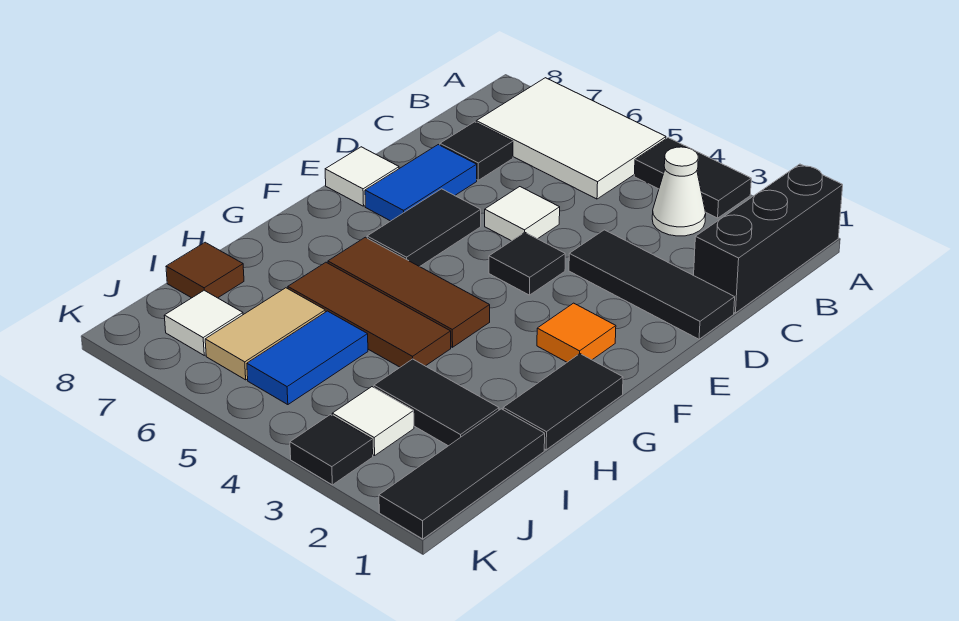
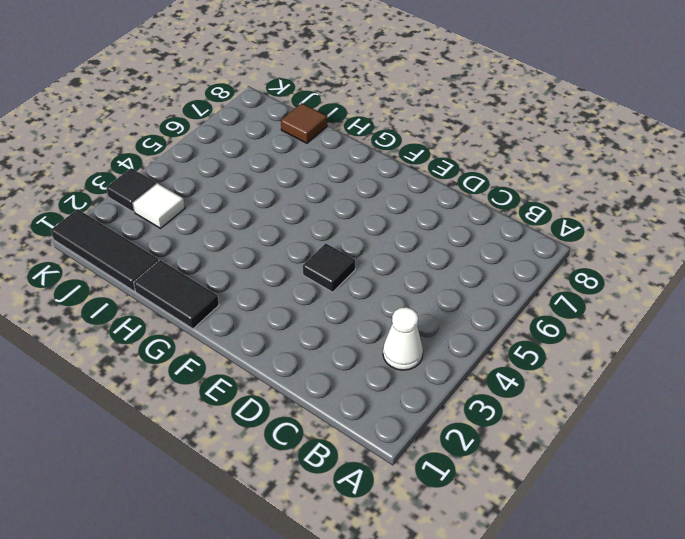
none -> black 1x3 brick [694,164,843,313]
none -> black 1x2 tile [634,138,751,218]
none -> white 2x3 tile [476,78,666,199]

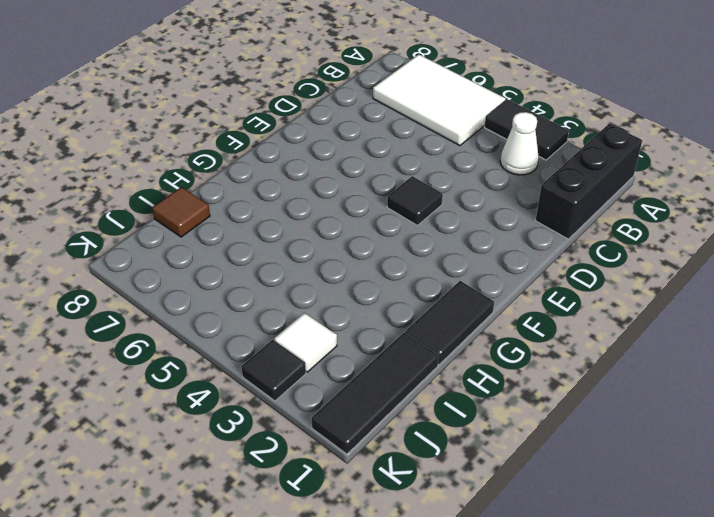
none -> black 1x1 tile [440,122,513,180]
none -> black 1x3 tile [569,230,735,339]
none -> white 1x1 tile [485,187,560,241]

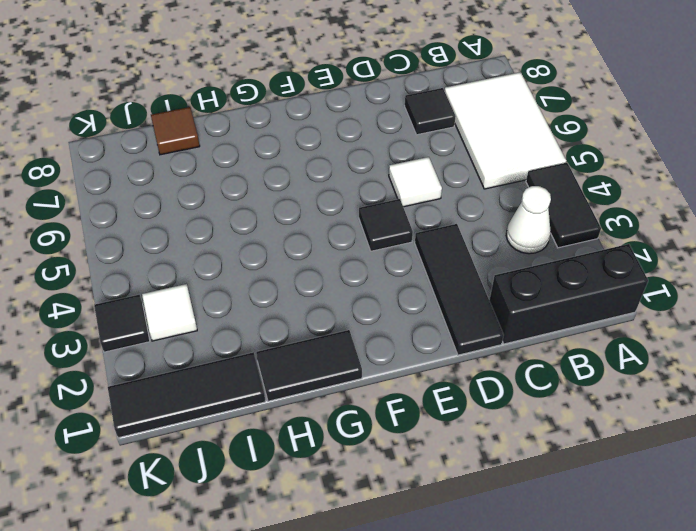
none -> blue 1x2 tile [365,145,477,221]
none -> black 1x2 tile [367,189,481,267]
none -> white 1x1 tile [325,147,399,206]

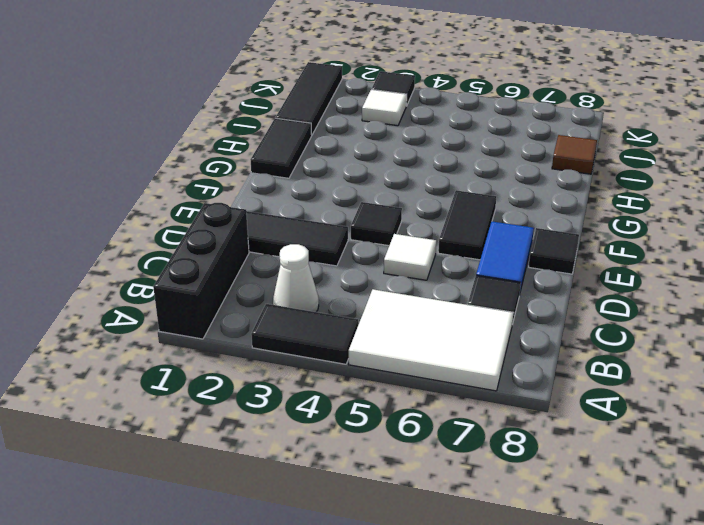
black 1x1 tile [529,228,579,274] -> white 1x1 tile [325,147,399,206]
none -> orange 1x1 tile [537,303,616,362]
none -> brown 1x3 tile [328,237,490,347]
none -> brown 1x3 tile [288,262,451,367]

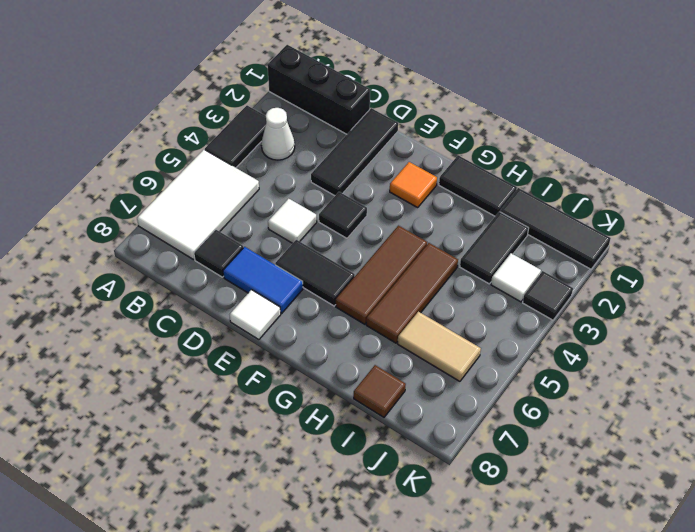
none -> blue 1x2 tile [247,311,368,405]
none -> white 1x1 tile [164,290,243,355]

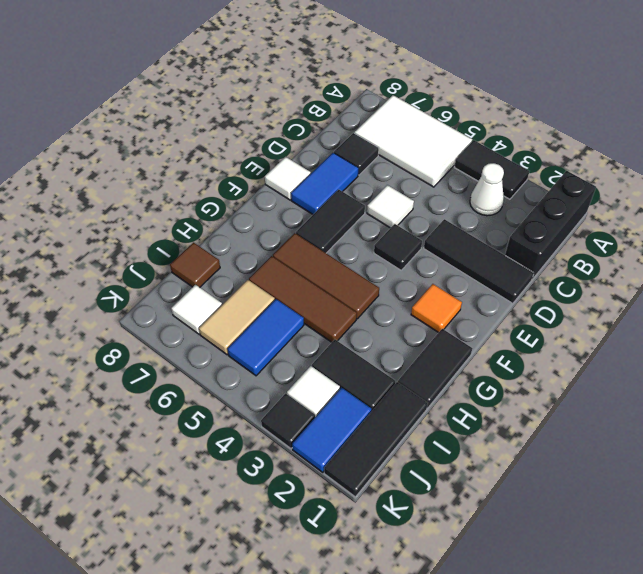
blue 1x2 tile [292,388,372,472] -> none

